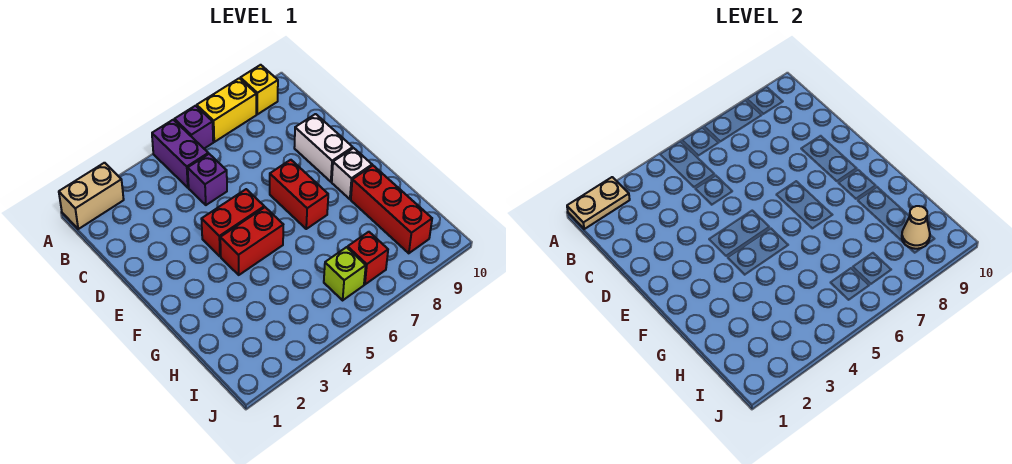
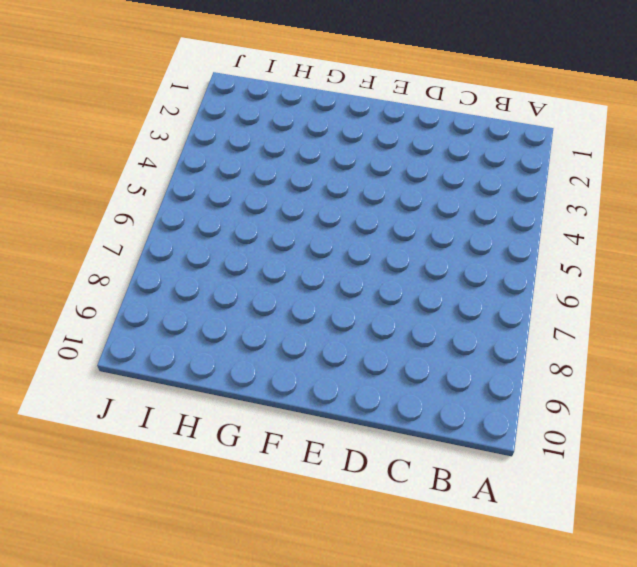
none -> tan 1x2 brick [59,163,124,229]
none -> purple 1x2 brick [152,120,208,188]
none -> purple 1x1 brick [174,106,213,149]

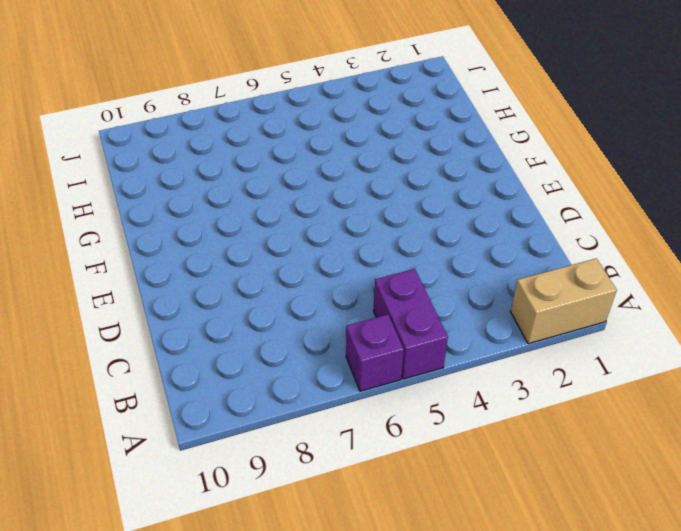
none -> yellow 1x2 brick [197,78,256,142]
none -> yellow 1x1 brick [240,65,278,114]
none -> purple 1x1 brick [188,154,227,205]

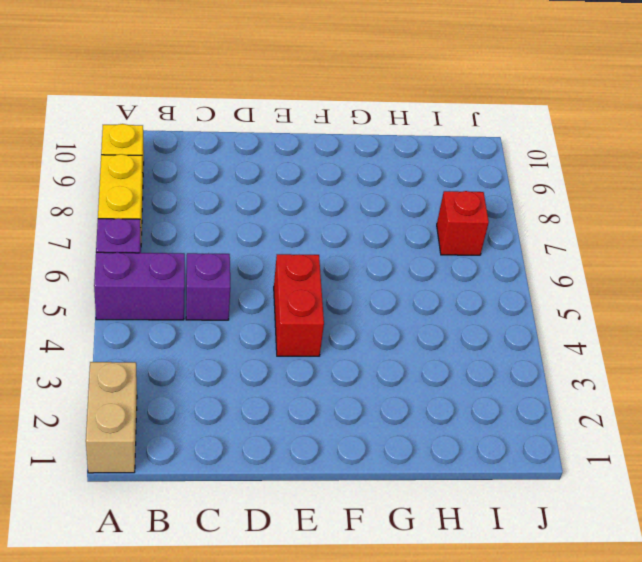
none -> white 1x2 brick [294,114,353,182]
none -> red 1x2 brick [270,160,328,229]
none -> red 1x2 brick [220,207,283,275]

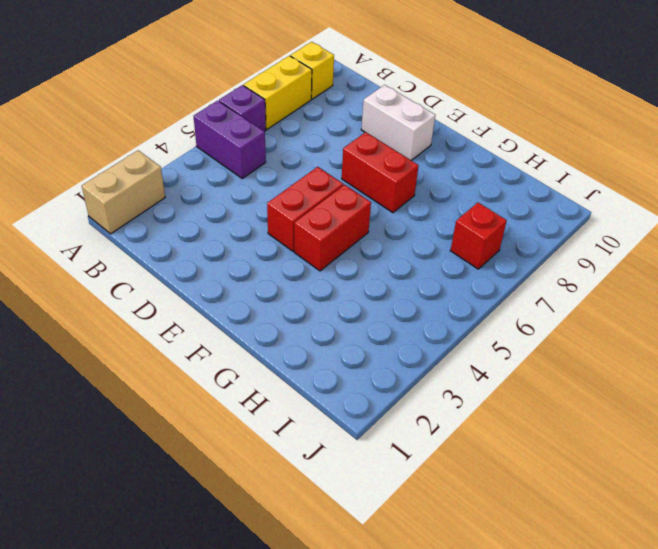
none -> purple 1x1 brick [188,154,227,205]
none -> white 1x1 brick [332,148,372,199]
none -> red 1x3 brick [351,166,432,253]

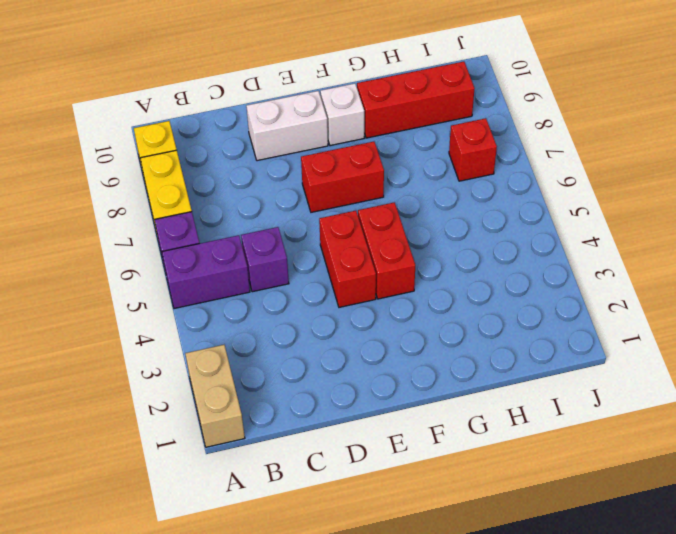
none -> lime 1x1 brick [324,247,366,300]
none -> tan 1x2 plate [567,177,630,229]
none -> tan 1x1 cone [902,206,930,249]

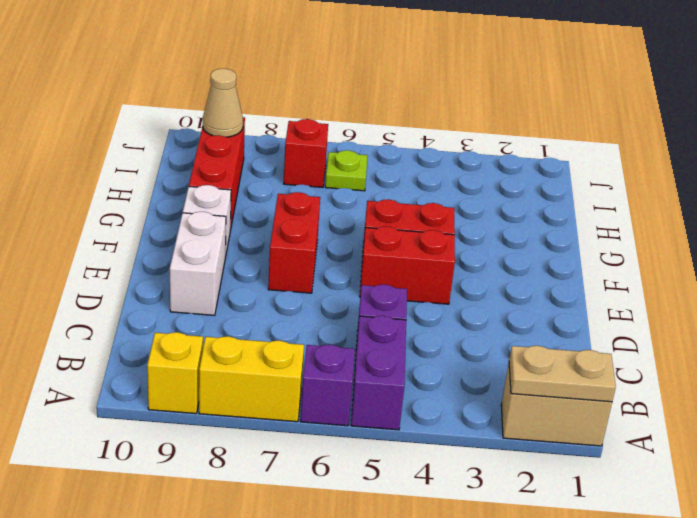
lime 1x1 plate [325,150,368,191] -> lime 1x1 brick [324,247,366,300]

